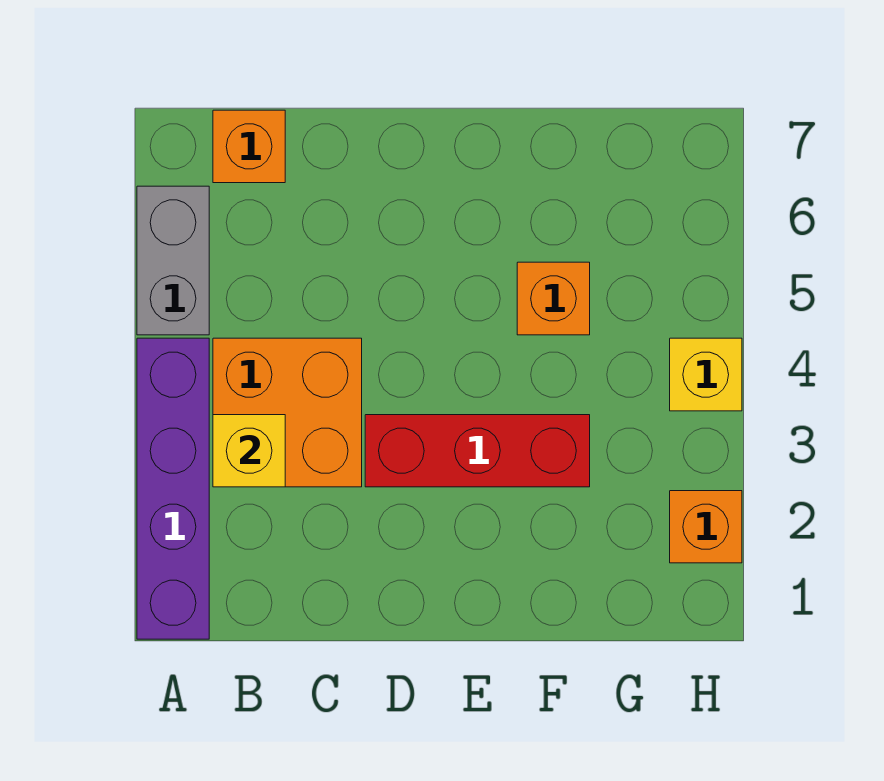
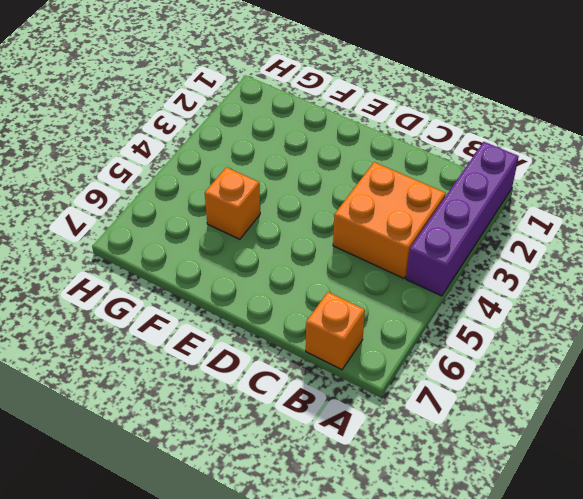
none -> grey 1x2 brick [137,186,209,335]
none -> red 1x3 brick [365,415,590,487]

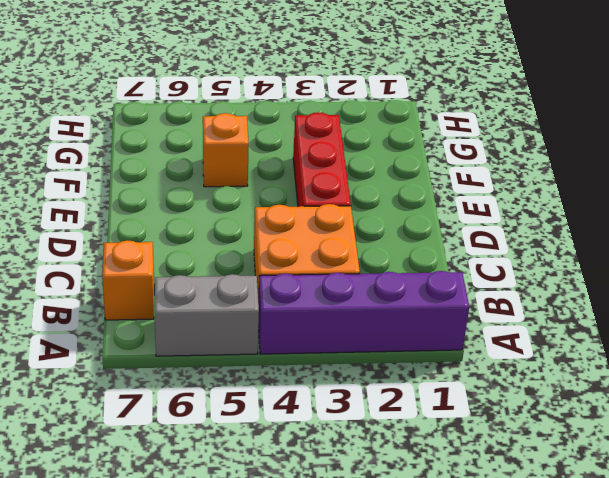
none -> orange 1x1 brick [670,491,742,563]
none -> yellow 1x1 brick [670,338,742,411]

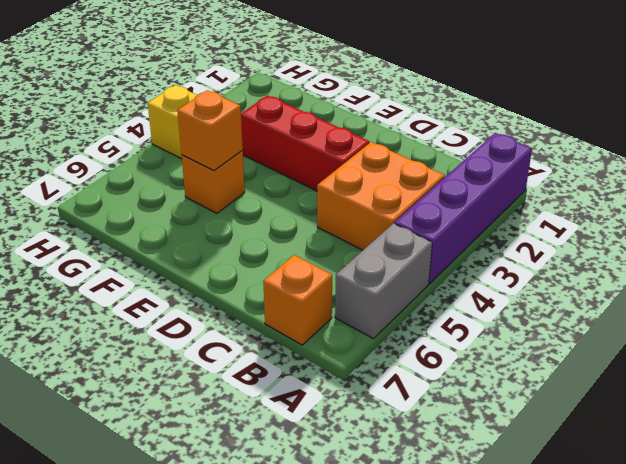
orange 1x1 brick [177,90,243,171] -> orange 1x1 brick moved to [670,491,742,563]
none -> yellow 1x1 brick [213,415,285,487]

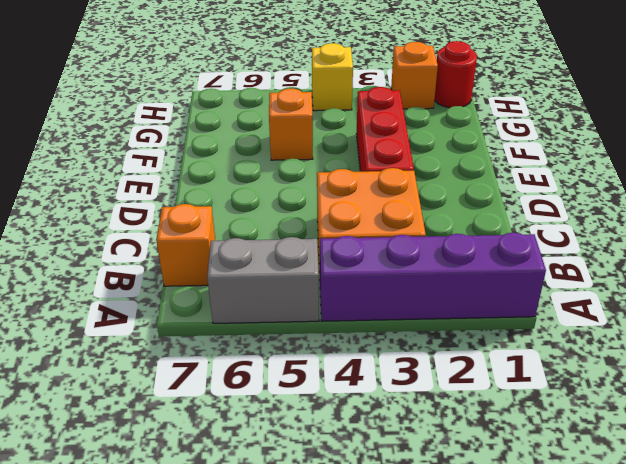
red 1x1 round brick [434,41,477,108] -> none
none -> yellow 1x1 brick [213,415,285,487]

